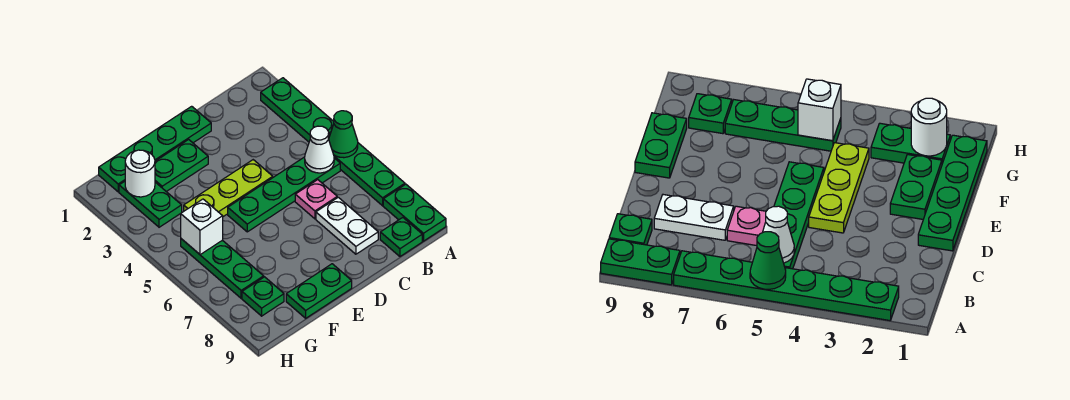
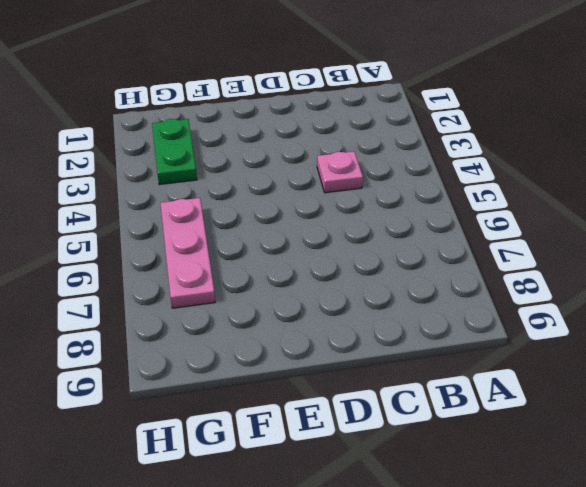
pink 1x1 plate [317,151,363,193] -> pink 1x1 plate moved to [295,180,337,219]
pink 1x3 plate [161,198,215,308] -> green 1x3 plate [181,239,264,298]
none -> green 1x6 plate [261,78,405,206]
none -> green 1x2 plate [383,184,446,241]
none -> green 1x4 plate [228,157,340,232]

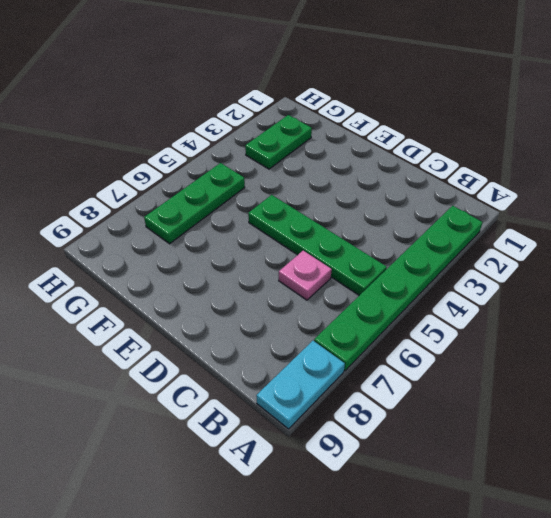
cyan 1x2 plate [256,341,345,429] -> green 1x2 plate [383,184,446,241]
none -> green 1x1 plate [380,218,422,256]
none -> white 1x2 plate [316,197,378,254]
none -> green 1x4 plate [99,106,211,192]

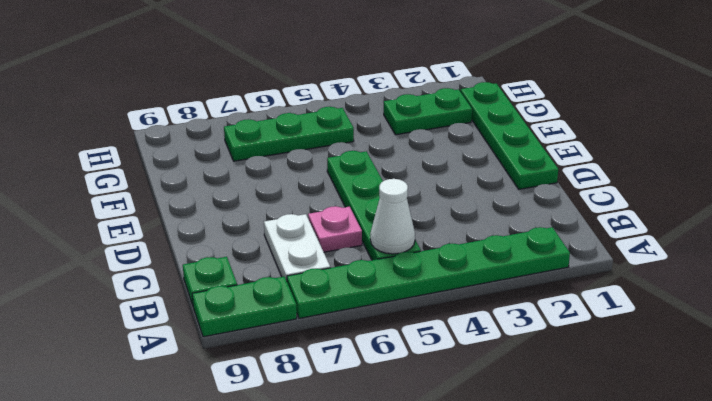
white 1x2 plate [264,214,330,281] -> white 1x2 plate turned to [316,197,378,254]
none -> lime 1x3 plate [184,160,273,217]
none -> green 1x2 plate [155,139,208,192]
none -> green 1x2 plate [286,264,352,318]

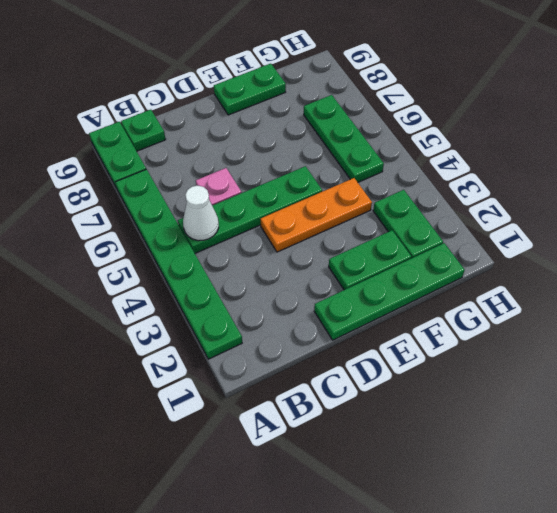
orange 1x3 plate [260,178,372,252] -> lime 1x3 plate [184,160,273,217]
none -> white 1x2 plate [316,197,378,254]
none -> green 1x1 plate [242,277,284,316]
none -> green 1x1 cone [329,111,358,158]

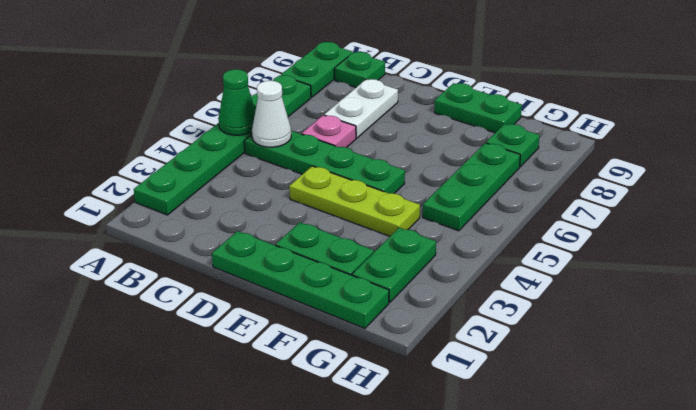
none -> white 1x1 round brick [125,150,155,197]
none -> white 1x1 brick [181,199,223,255]

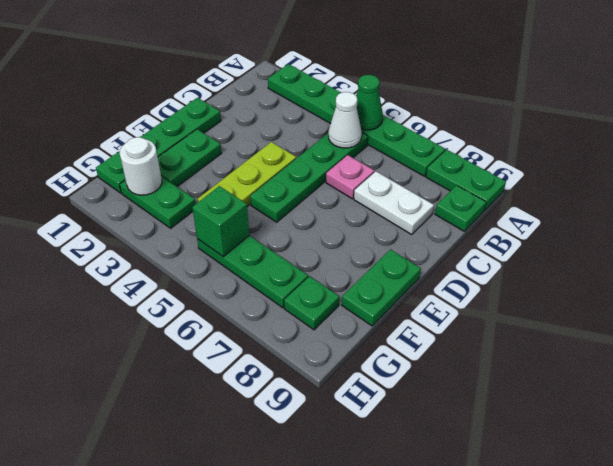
green 1x1 brick [192,186,249,257] -> white 1x1 brick [181,199,223,255]

